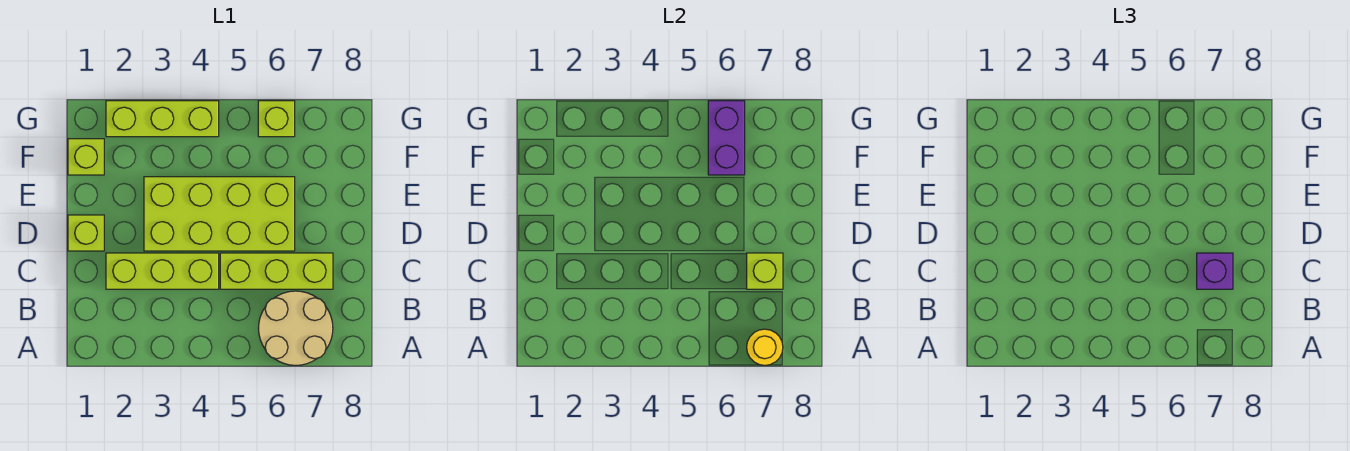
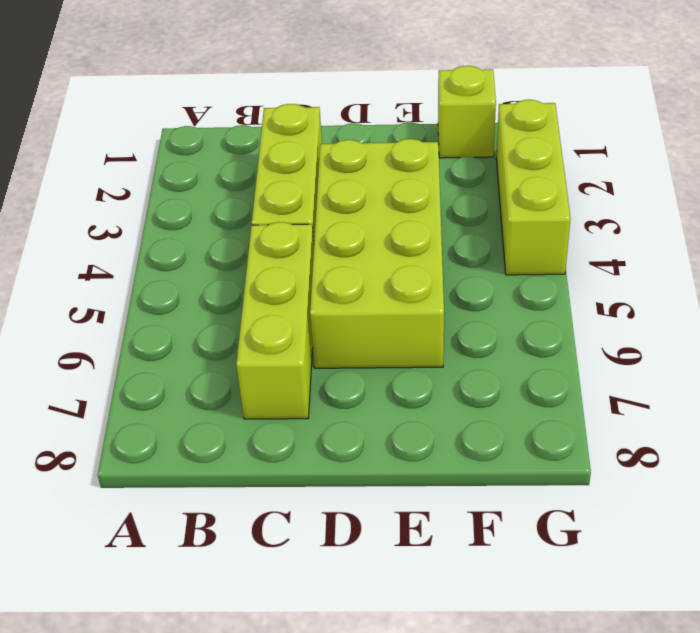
none -> tan 2x2 round brick [259,291,333,365]
none -> lime 1x1 brick [68,215,104,251]
none -> lime 1x1 brick [258,101,295,137]

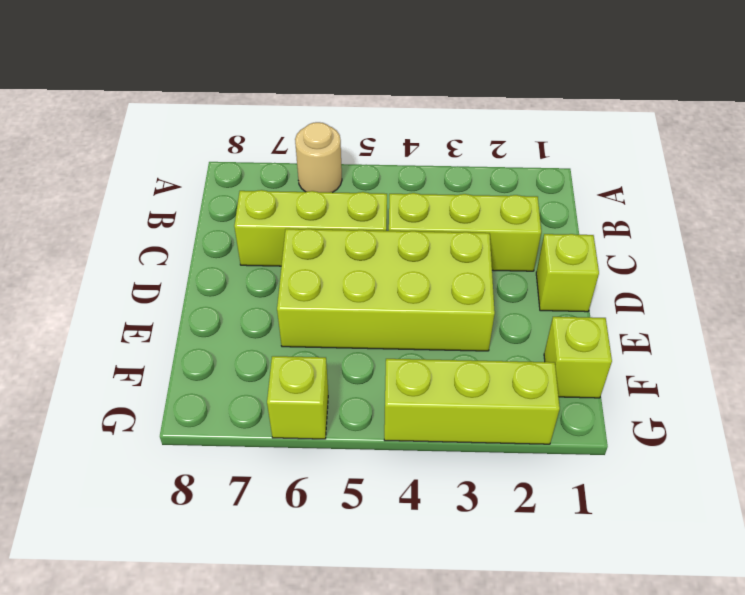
tan 1x1 round brick [295,122,342,193] -> tan 2x2 round brick [259,291,333,365]
none -> yellow 1x1 round brick [747,329,783,365]
none -> lime 1x1 brick [747,253,783,289]
none -> purple 1x2 brick [708,101,745,175]

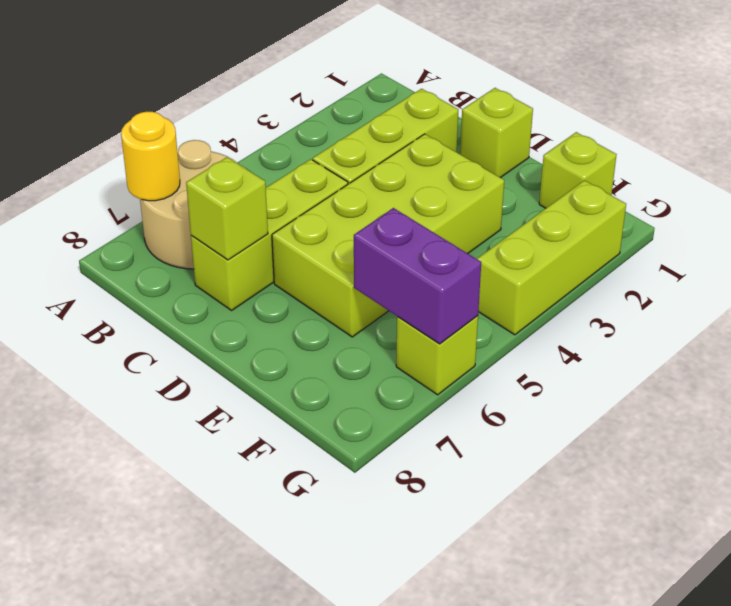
none -> purple 1x1 brick [1197,253,1233,289]

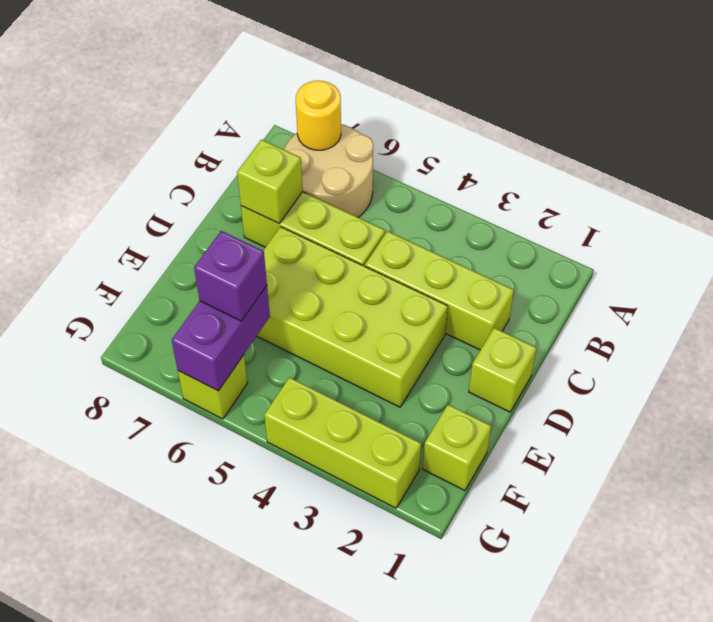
purple 1x1 brick [194,231,267,321] -> purple 1x1 brick moved to [1197,253,1233,289]

